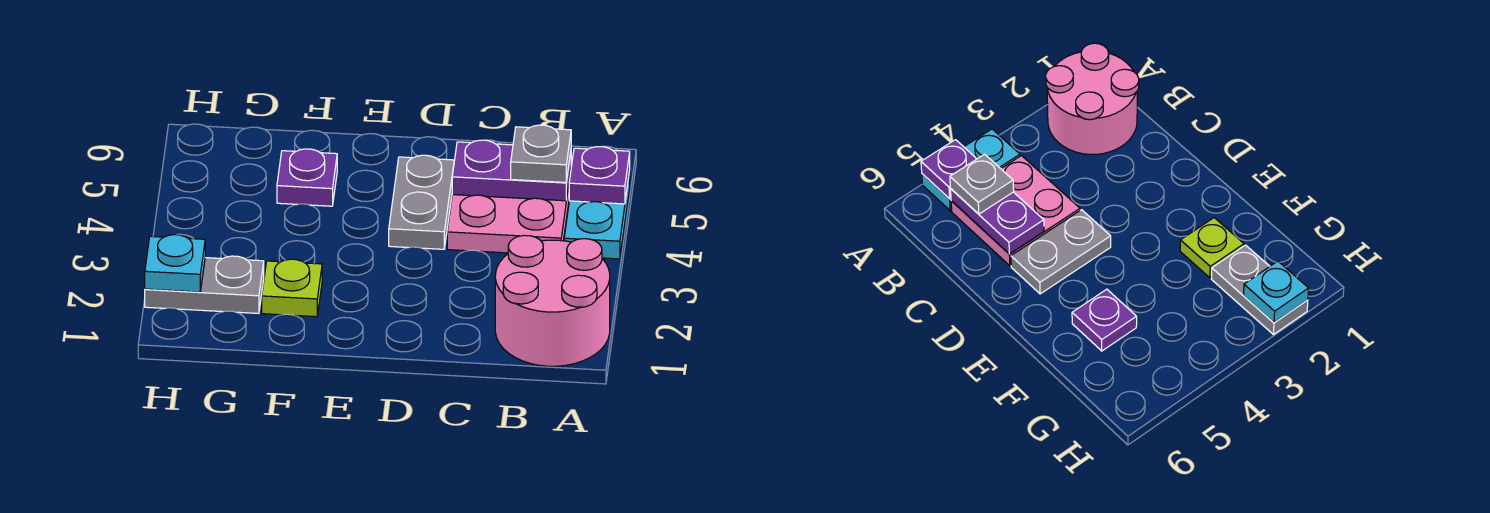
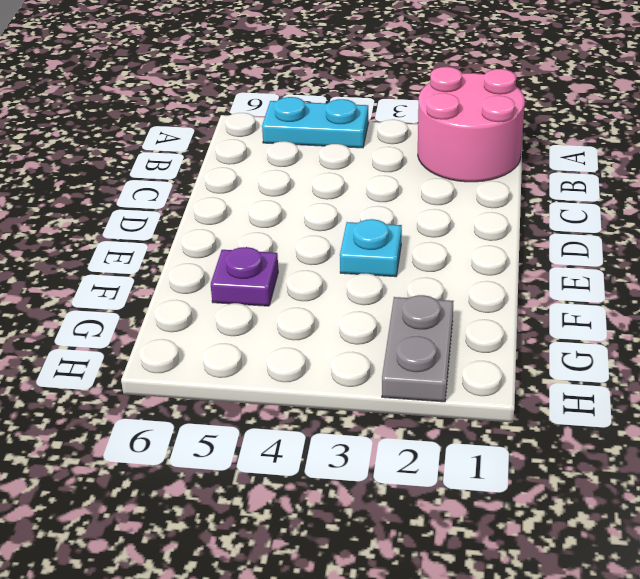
cyan 1x1 plate [340,219,402,277] -> cyan 1x1 plate moved to [145,235,205,292]
none -> pink 2x2 plate [447,172,571,253]
none -> grey 1x2 plate [389,155,454,249]

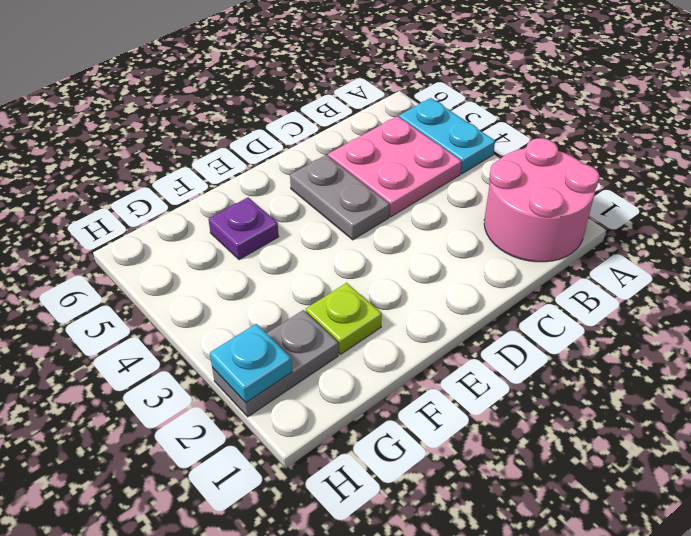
none -> purple 1x1 plate [569,147,630,204]
none -> purple 1x2 plate [452,140,571,201]

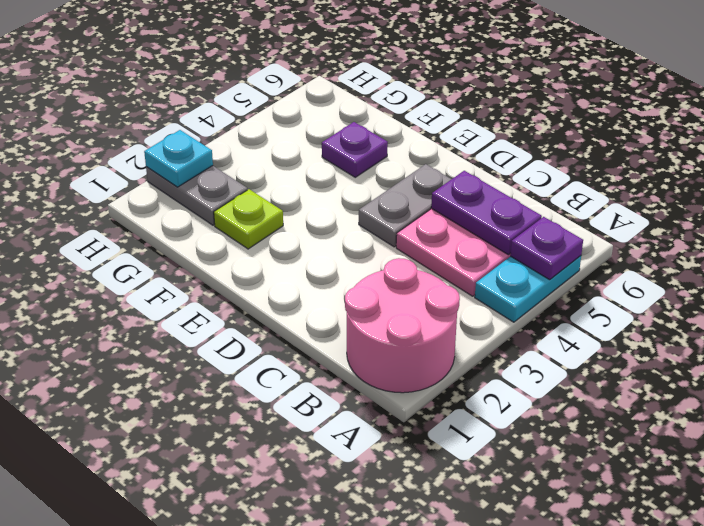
none -> grey 1x1 plate [511,125,571,182]

